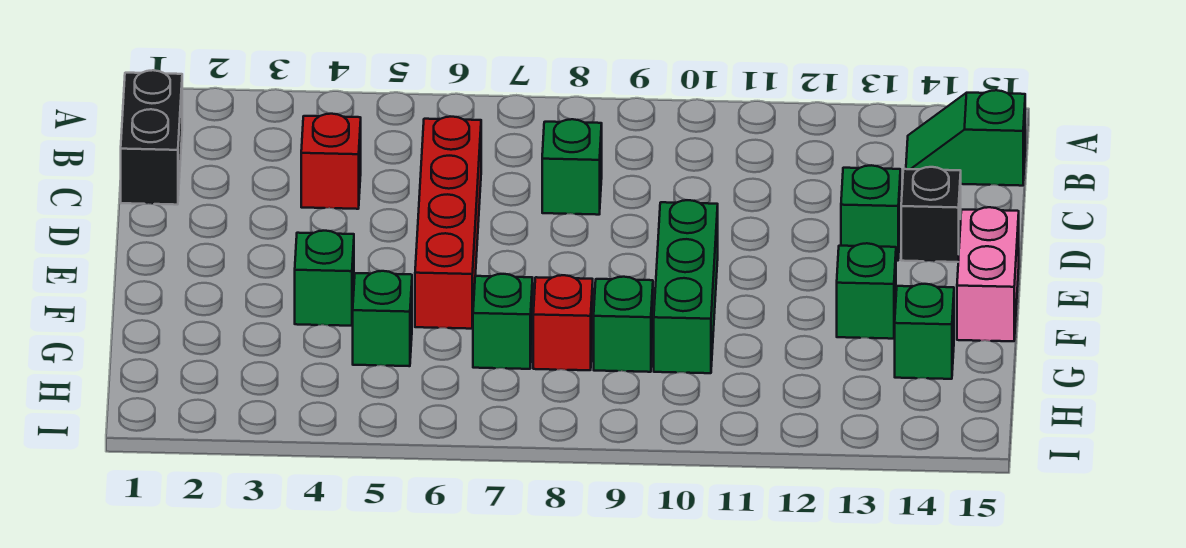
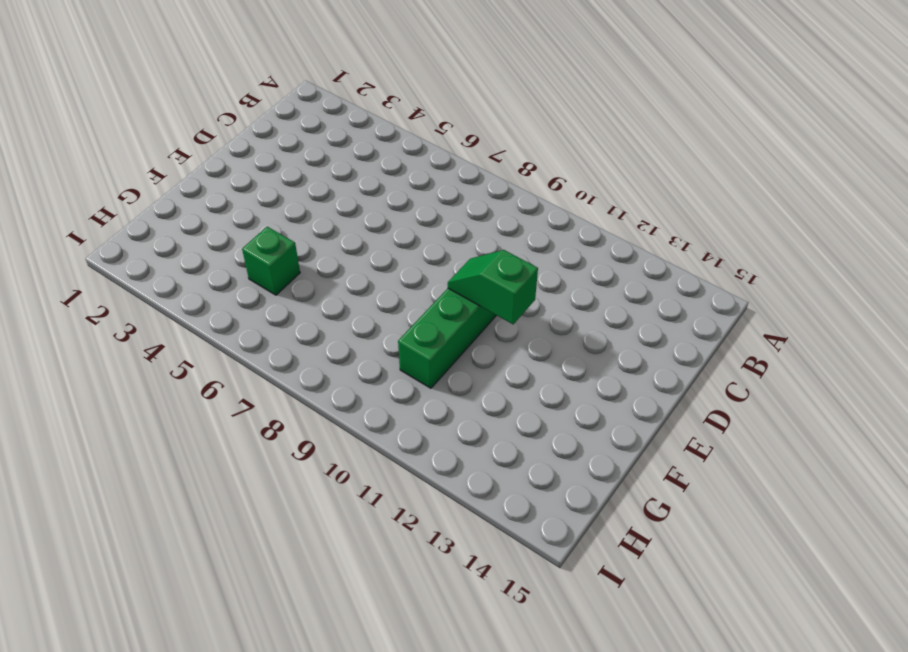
green 1x2 slope [448,250,538,324] -> green 1x2 slope moved to [906,90,1025,186]
none -> black 1x2 brick [121,70,182,205]
none -> red 1x1 brick [301,114,361,209]
none -> red 1x4 brick [415,117,481,329]

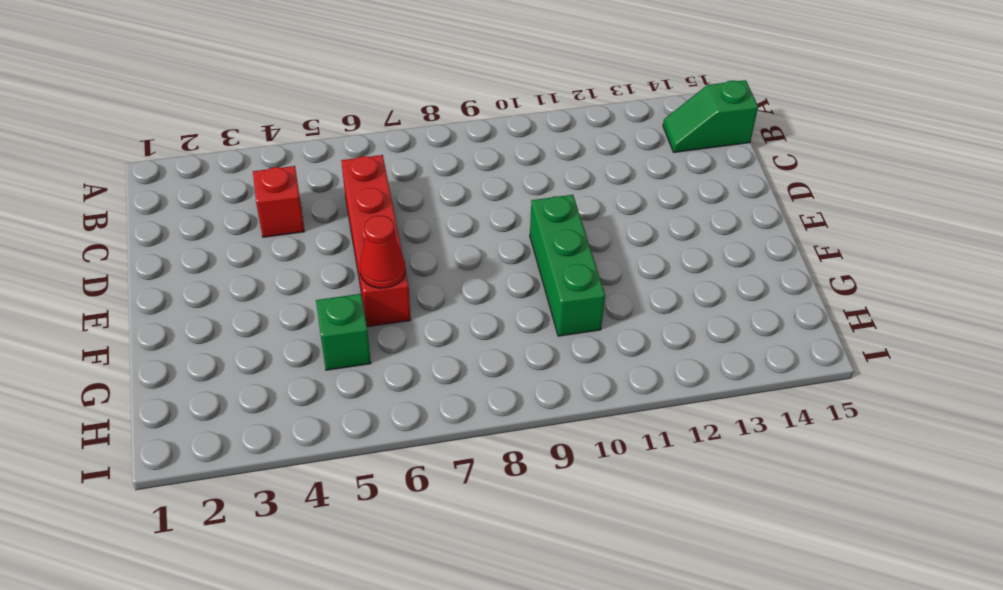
red 1x1 cone [360,216,405,288] -> none
none -> black 1x2 brick [121,70,182,205]
none -> green 1x1 brick [542,119,602,215]
none -> green 1x1 brick [841,165,900,261]

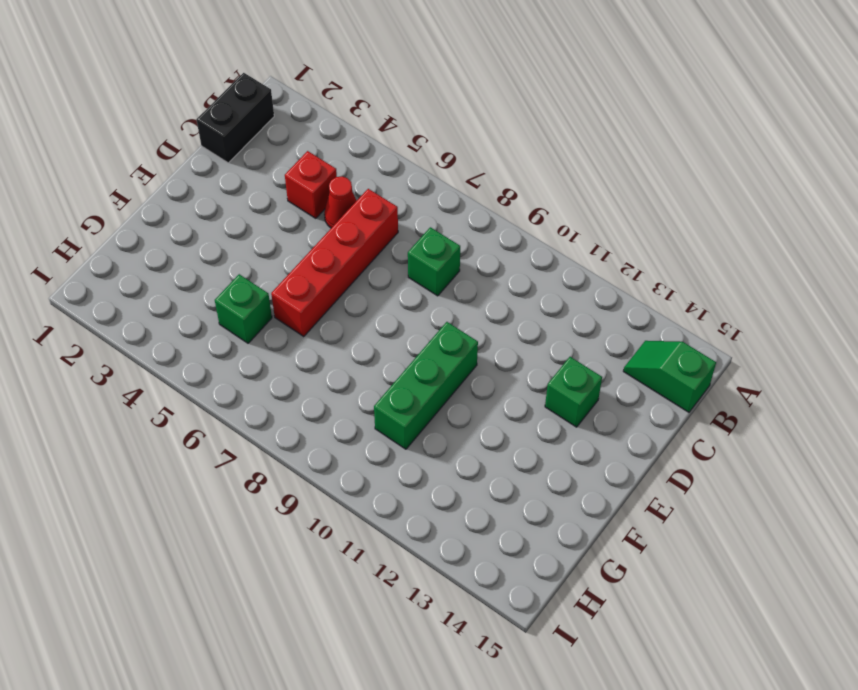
red 1x1 cone [324,176,356,228] -> none
none -> black 1x1 brick [901,167,961,262]
none -> pink 1x2 brick [957,207,1019,341]
none -> green 1x1 brick [295,231,354,326]

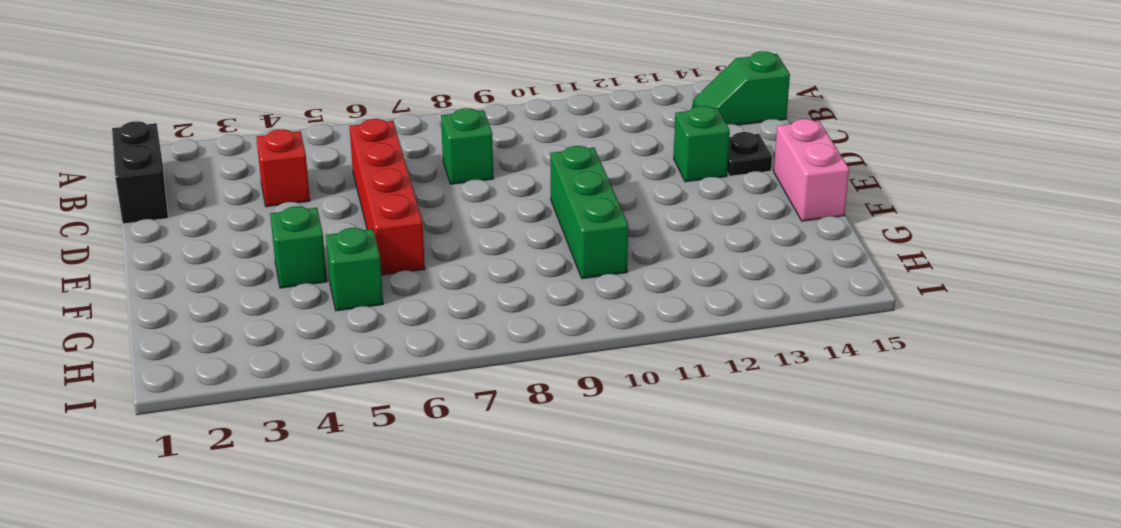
black 1x1 plate [727,132,772,176] -> black 1x1 brick [901,167,961,262]
none -> green 1x1 brick [837,243,896,339]
none -> green 1x1 brick [473,274,533,369]
none -> red 1x1 brick [533,275,593,370]

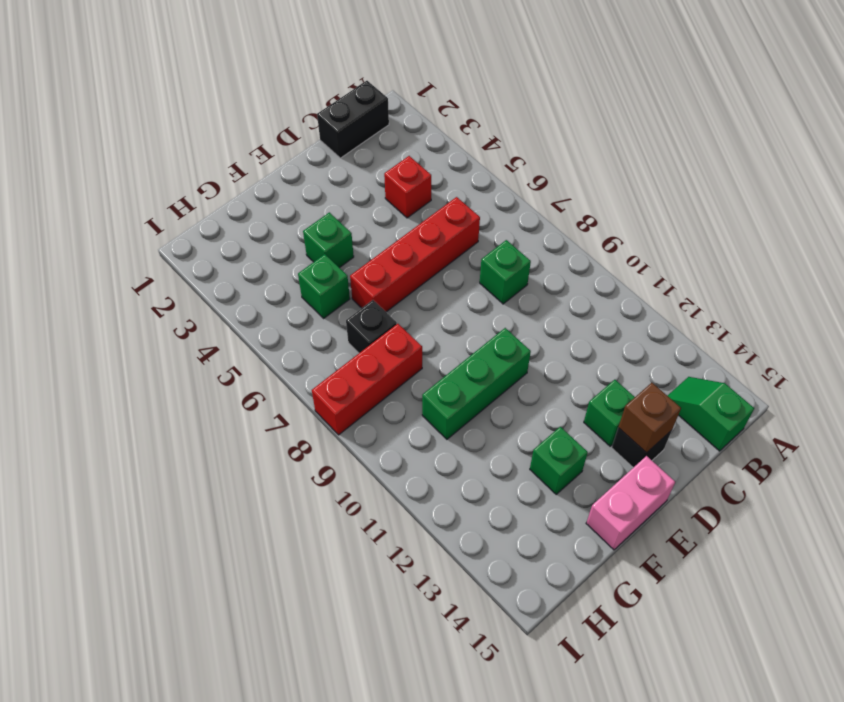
brown 1x1 brick [618,383,681,453] -> none
black 1x1 brick [346,300,397,353] -> green 1x1 brick [473,274,533,369]
red 1x3 brick [312,324,422,435] -> red 1x1 brick [533,275,593,370]
none -> green 1x1 brick [594,277,653,372]
none -> green 1x1 brick [895,284,954,379]

